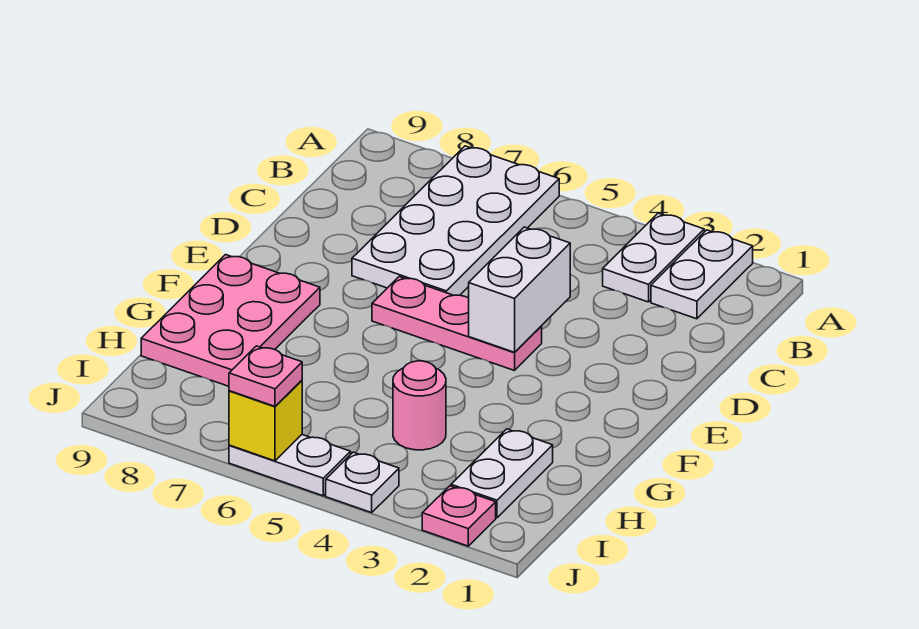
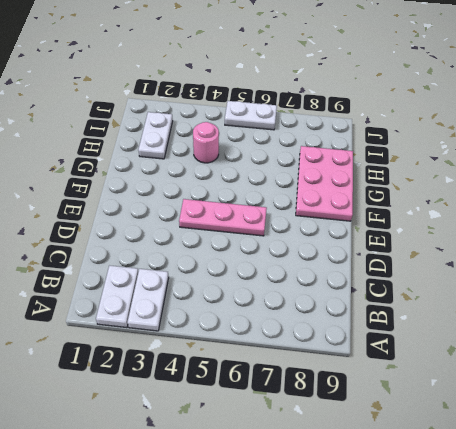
none -> white 2x4 plate [352,146,559,295]
none -> pink 1x1 plate [422,486,496,546]
none -> white 1x1 plate [326,452,399,513]

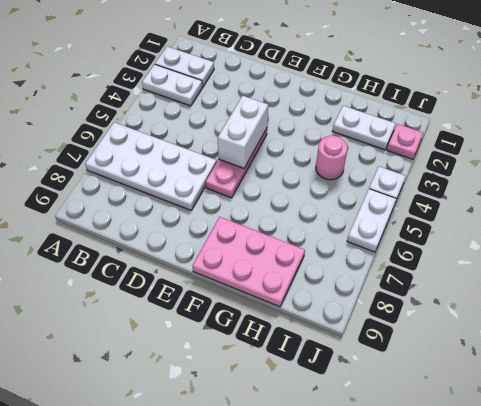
white 1x2 brick [218,96,268,168] -> white 1x2 brick turned to [469,227,570,352]
none -> yellow 1x1 brick [229,380,302,461]
none -> pink 1x1 plate [229,346,302,406]

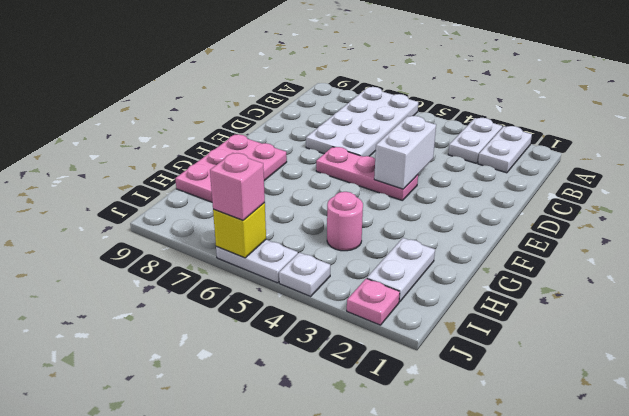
pink 1x1 brick [210,153,265,220] -> pink 1x1 plate [229,346,302,406]

